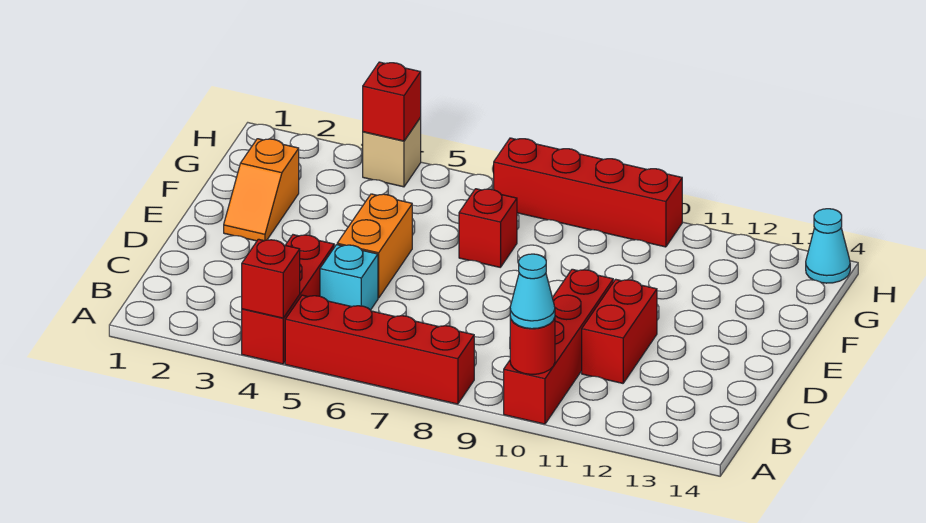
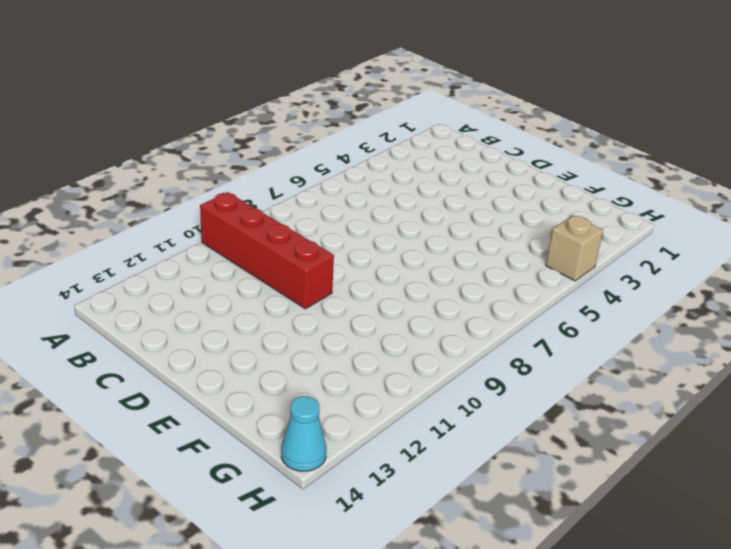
none -> red 1x3 brick [242,235,334,364]
none -> red 1x4 brick [285,295,474,404]
none -> cyan 1x1 brick [320,245,378,310]

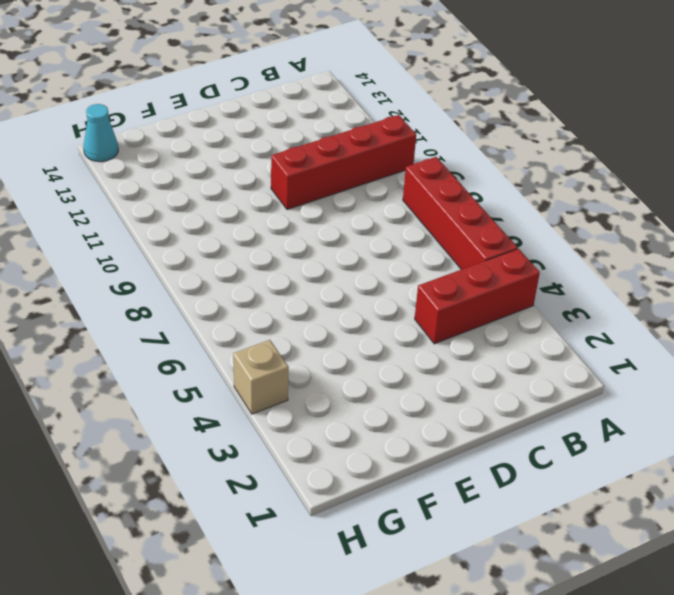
none -> cyan 1x1 brick [320,245,378,310]
none -> red 1x2 brick [582,279,657,383]
none -> orange 1x2 brick [337,194,412,298]

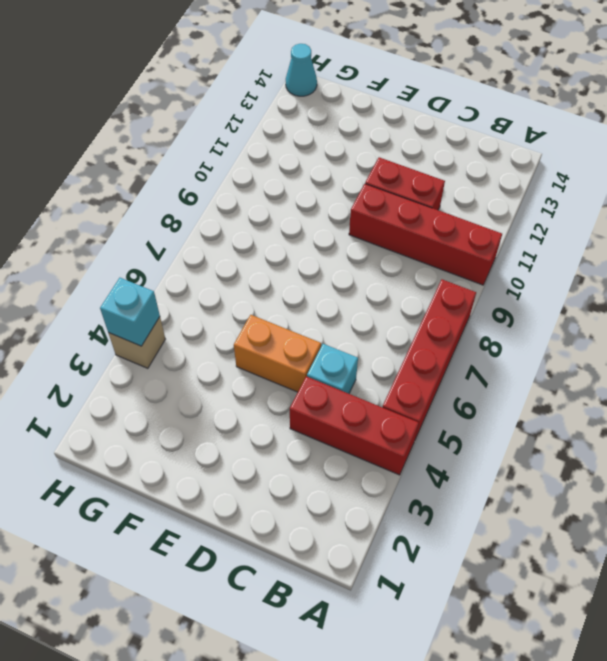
cyan 1x1 brick [100,278,160,346] -> red 1x1 brick [363,62,421,141]
none -> orange 1x2 slope [224,139,299,241]
none -> red 1x1 brick [459,189,517,267]
none -> red 1x4 brick [494,138,682,247]

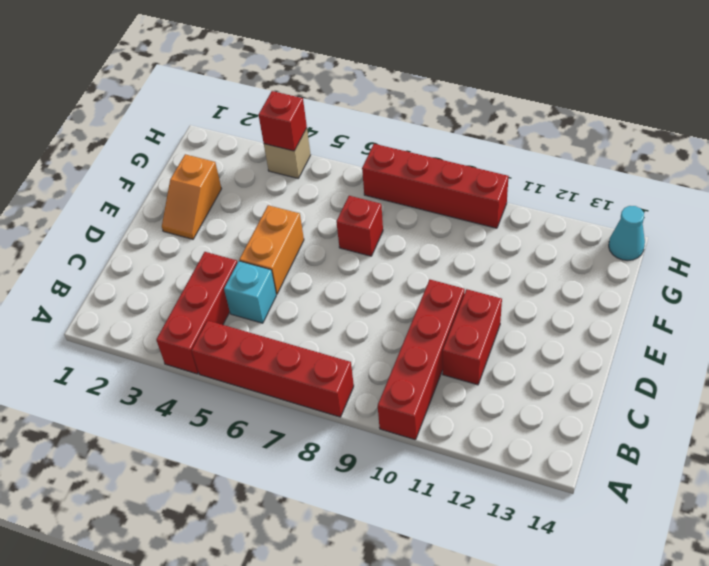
none -> red 1x1 brick [242,239,300,318]
none -> red 1x1 round brick [510,317,555,374]
none -> cyan 1x1 cone [510,254,555,329]

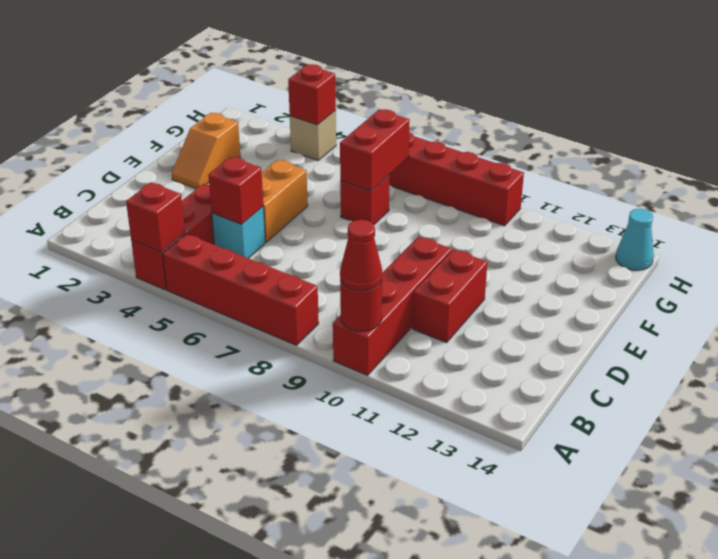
red 1x1 cone [340,220,382,291] -> cyan 1x1 cone [510,254,555,329]
red 1x1 brick [208,157,263,224] -> none
red 1x2 brick [340,109,409,191] -> none

